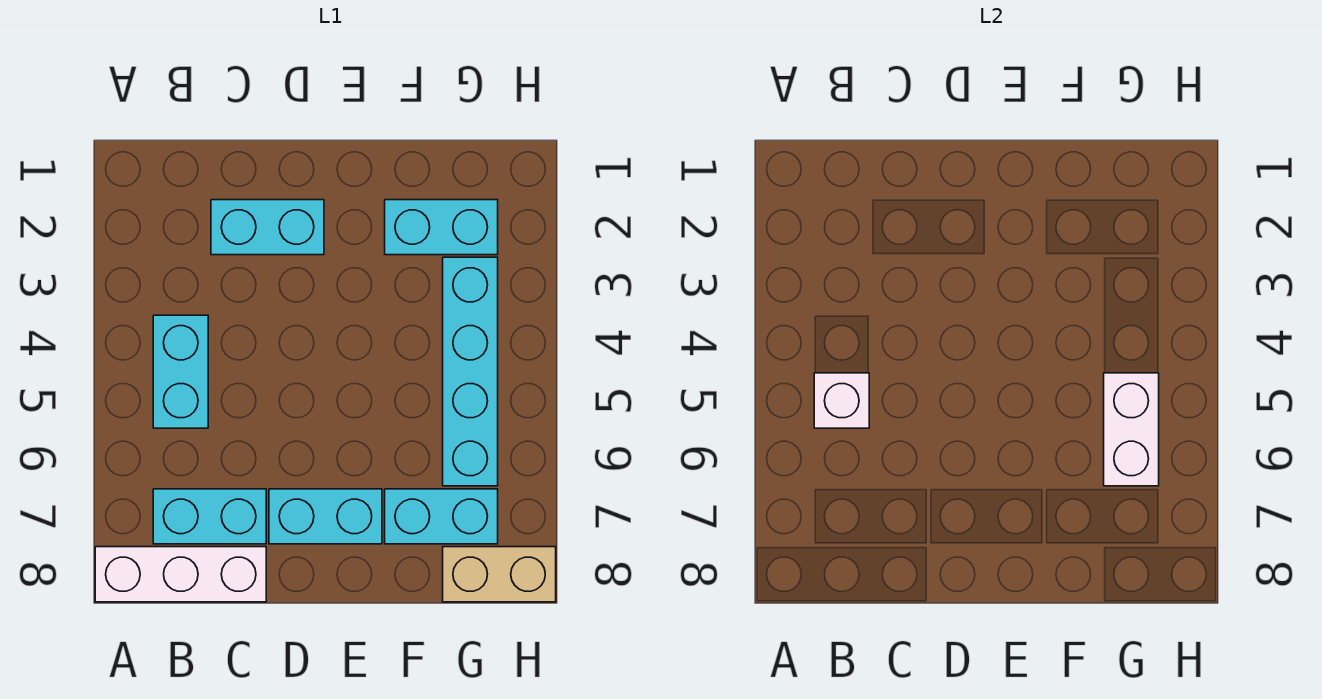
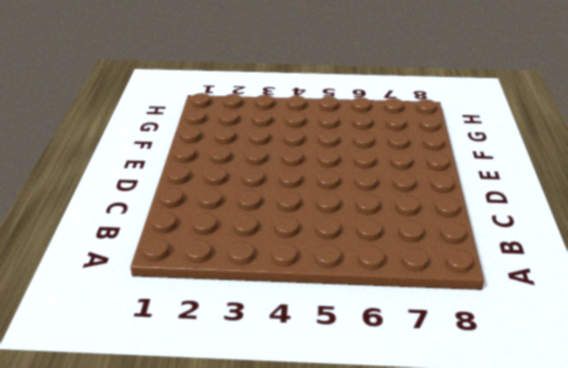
none -> white 1x3 brick [95,547,266,602]
none -> cyan 1x2 brick [153,315,208,428]

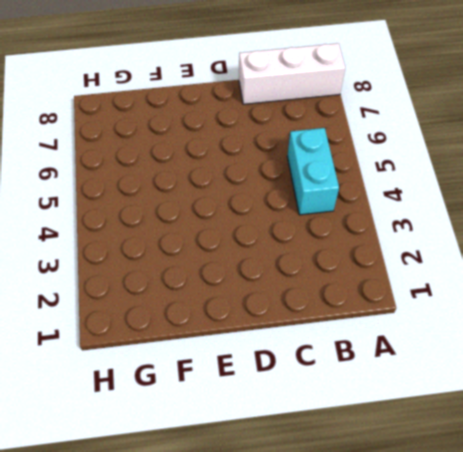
none -> cyan 1x2 brick [153,489,266,544]
none -> cyan 1x2 brick [211,200,324,255]

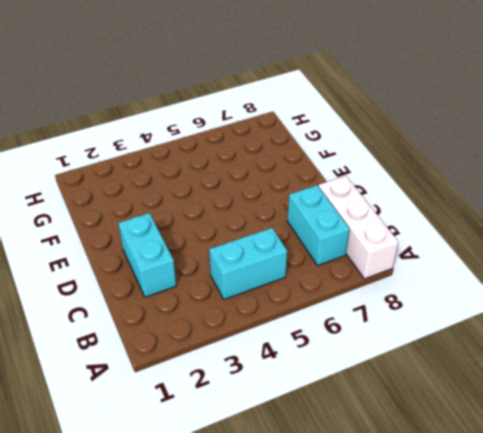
none -> cyan 1x2 brick [269,489,382,544]
none -> cyan 1x2 brick [385,200,498,255]

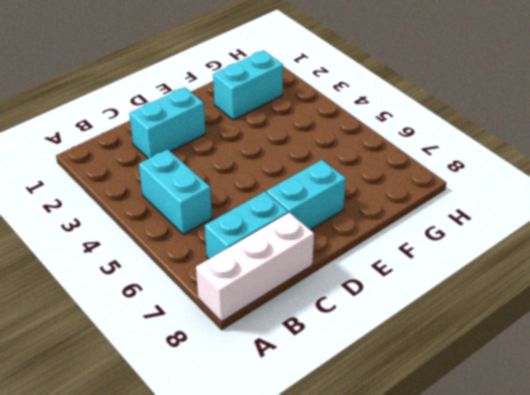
none -> cyan 1x2 brick [385,489,498,544]
none -> cyan 1x4 brick [443,257,498,486]

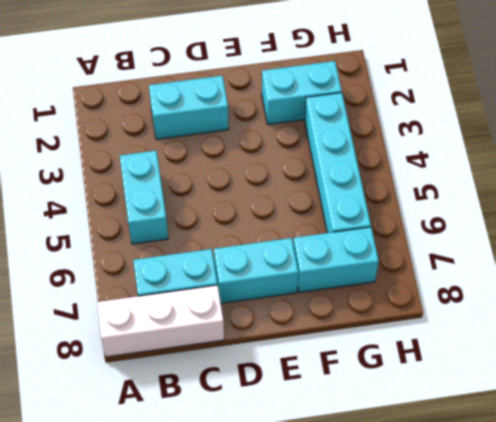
none -> tan 1x2 brick [443,547,556,602]
none -> white 1x1 brick [814,373,869,428]

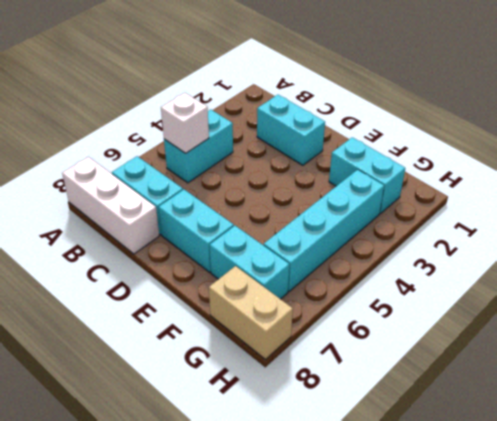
none -> white 1x2 brick [1104,373,1159,486]

